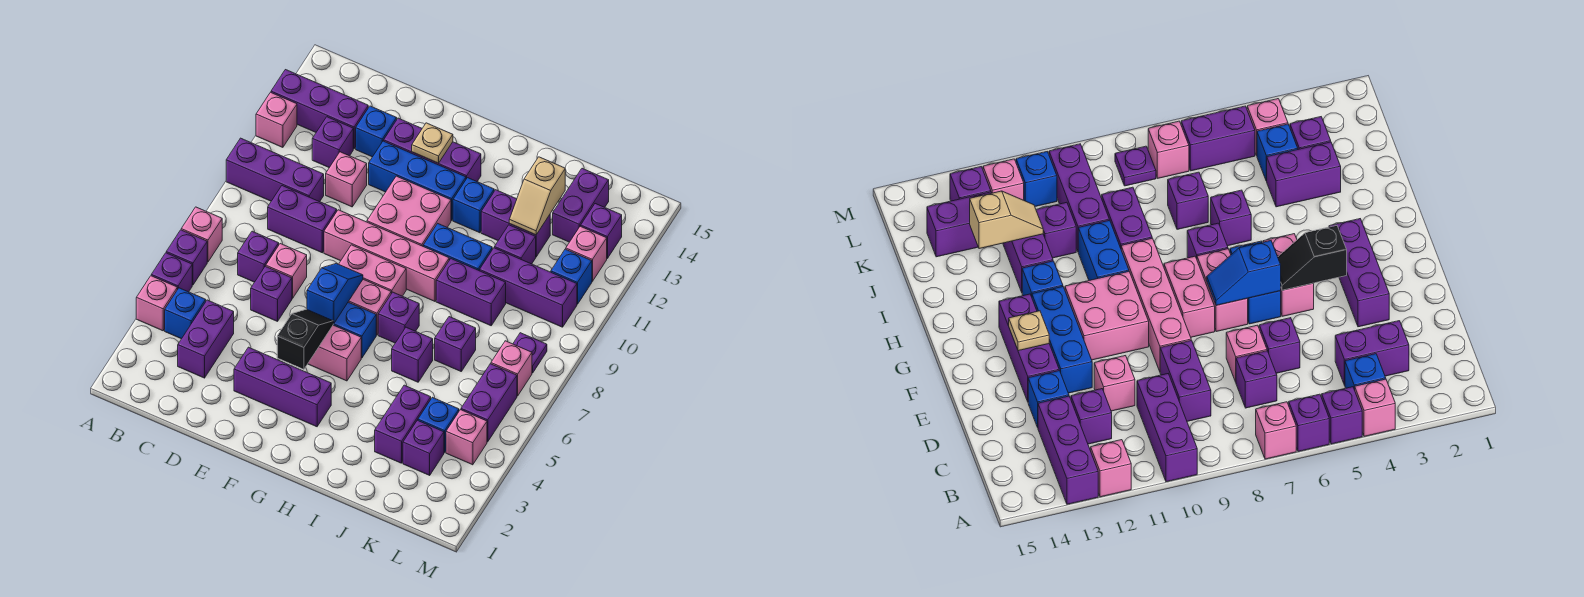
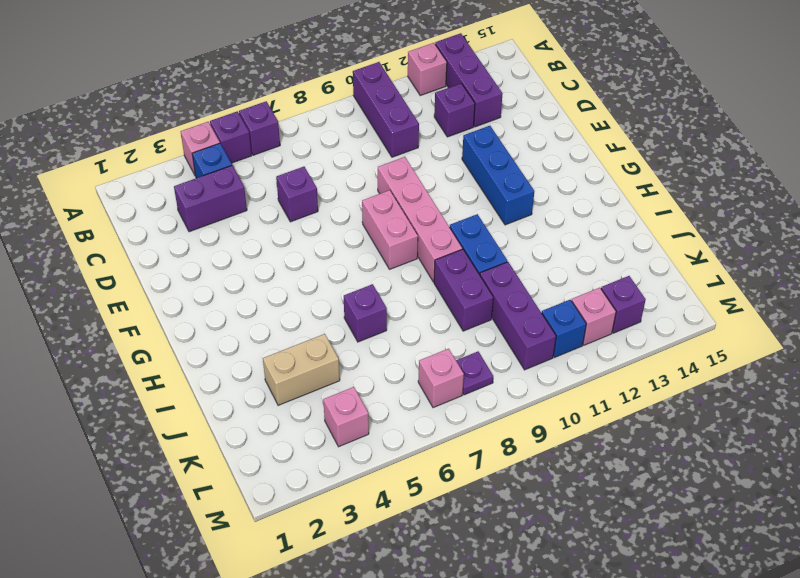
tan 1x2 brick [263,334,340,405] -> purple 1x2 brick [375,385,431,463]
none -> pink 1x1 brick [181,207,222,262]
none -> purple 1x1 brick [238,231,279,282]
none -> purple 1x2 brick [268,186,337,253]
none -> pink 1x1 brick [266,244,307,299]

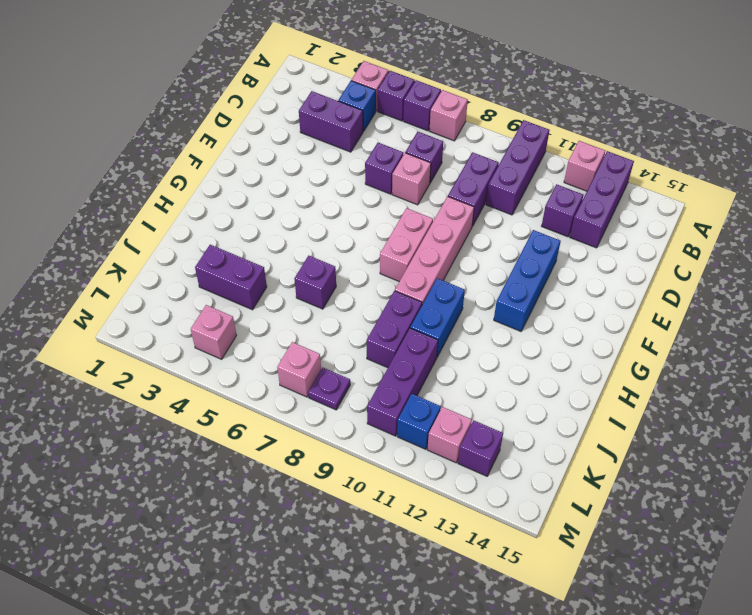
none -> pink 1x1 brick [326,152,367,207]
none -> blue 1x1 brick [356,106,397,157]
none -> purple 1x3 brick [234,347,331,427]
none -> purple 1x3 brick [384,118,481,181]

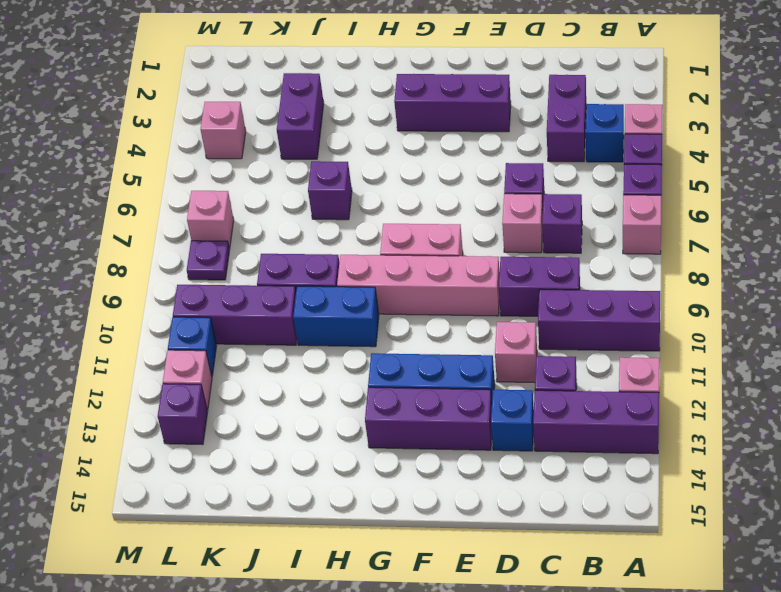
none -> pink 1x2 brick [308,325,361,381]
none -> blue 1x2 brick [333,302,376,358]
none -> pink 1x2 brick [348,279,391,335]
none -> pink 2x2 brick [367,176,451,246]

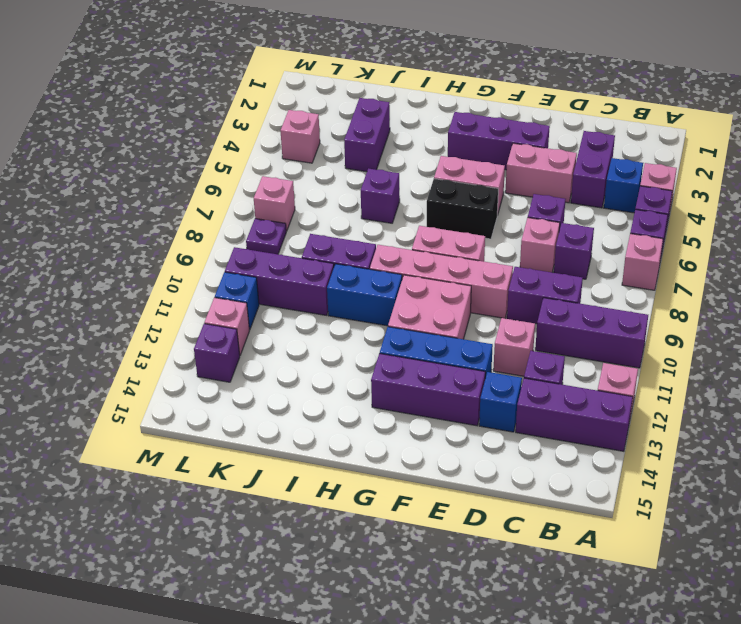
pink 1x2 brick [505,143,577,203] -> pink 1x2 brick moved to [348,279,391,335]
black 1x2 brick [427,179,498,239] -> blue 1x2 brick [333,302,376,358]
none -> purple 1x1 brick [378,292,419,343]
none -> blue 1x1 brick [453,178,494,233]
none -> purple 1x2 brick [481,190,550,257]
none -> purple 1x1 brick [435,317,476,371]

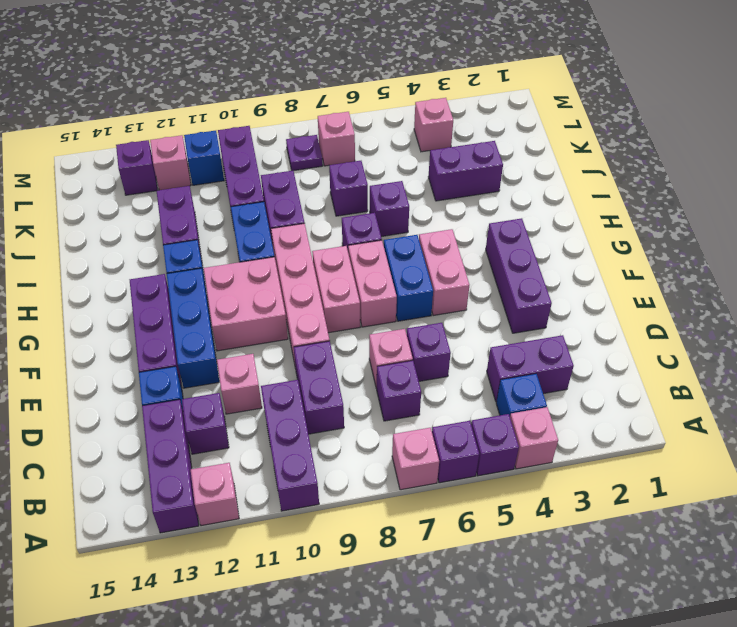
none -> purple 1x1 brick [494,225,536,264]
none -> purple 1x1 brick [403,420,444,475]
none -> blue 1x1 brick [418,397,459,452]
none -> purple 1x2 brick [553,169,609,242]

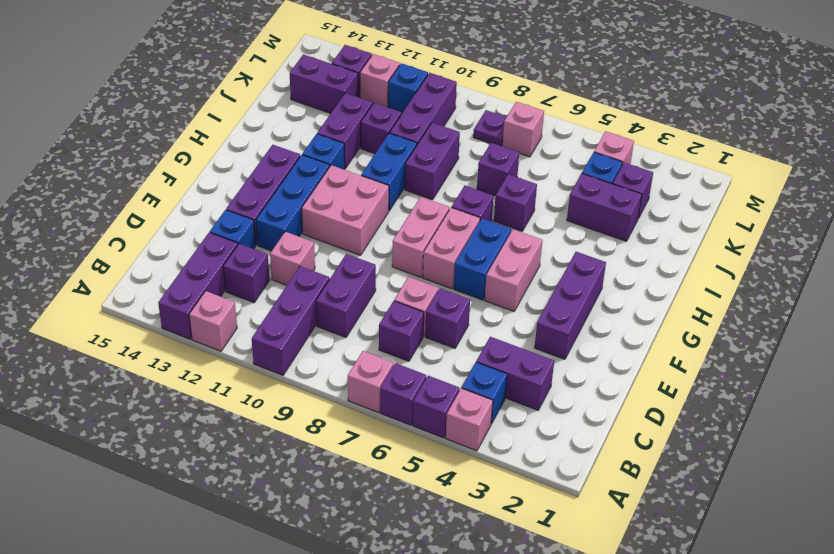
none -> pink 1x4 brick [324,210,449,301]
none -> purple 1x2 brick [461,364,517,442]
none -> black 1x2 slope [277,309,333,369]
none -> blue 1x2 slope [307,263,363,324]

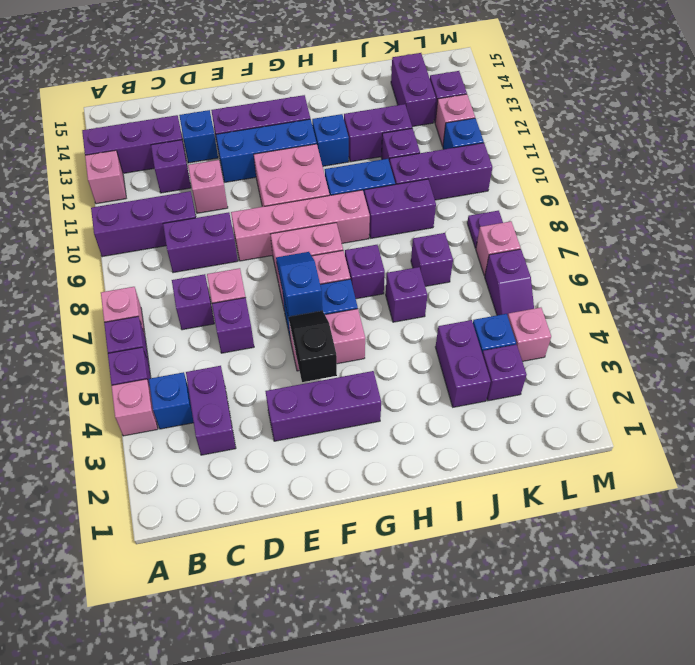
purple 1x2 slope [485,249,534,316] -> purple 1x2 brick [461,364,517,442]
none -> tan 1x1 plate [412,123,453,163]
none -> tan 1x2 slope [509,157,565,235]

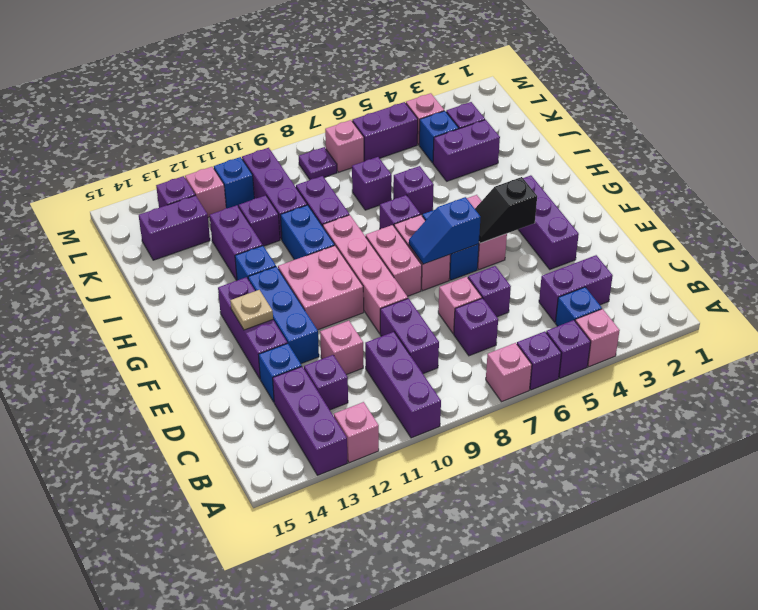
none -> tan 1x2 slope [509,157,565,235]

